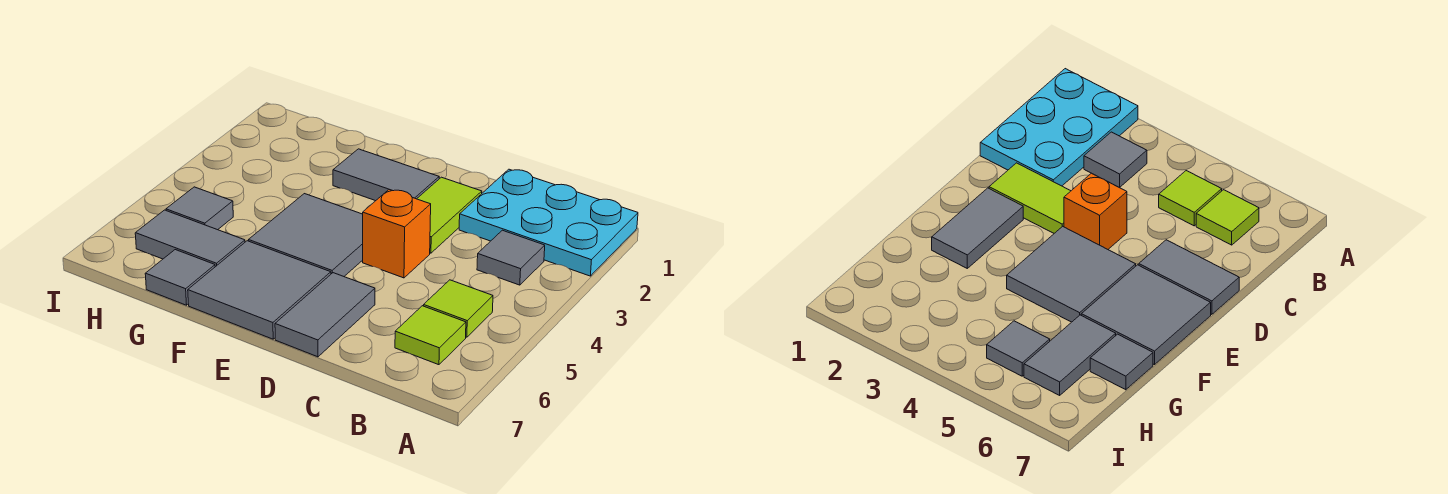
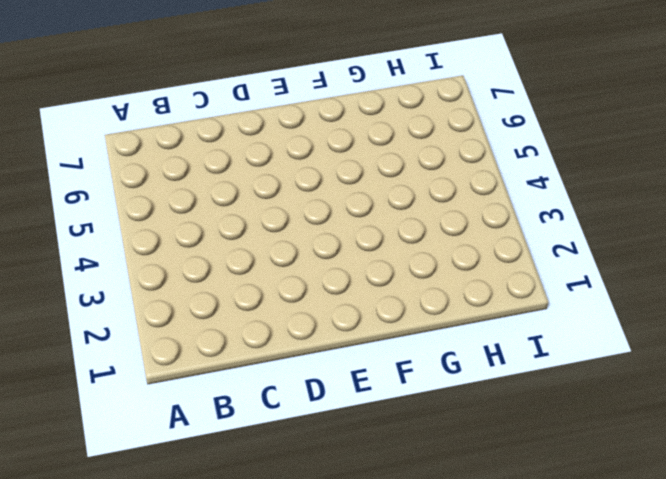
none -> cyan 2x3 plate [459,169,638,276]
none -> grey 1x1 tile [477,230,545,285]
none -> lime 1x1 tile [424,280,493,337]

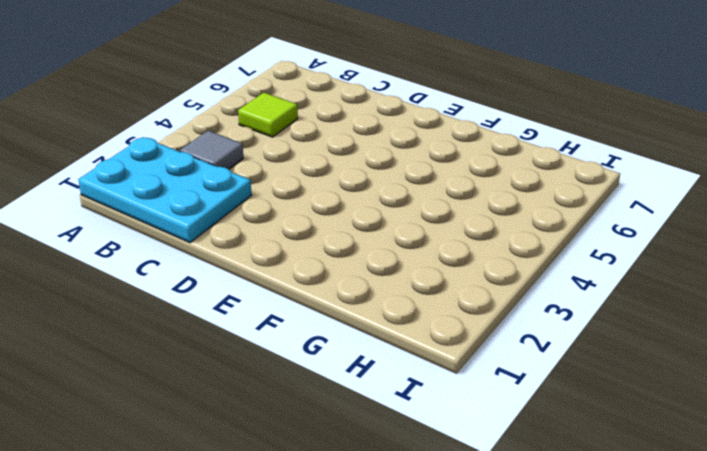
none -> lime 1x1 tile [395,306,466,365]
none -> lime 1x2 tile [417,177,482,253]
none -> orange 1x1 brick [363,190,431,278]

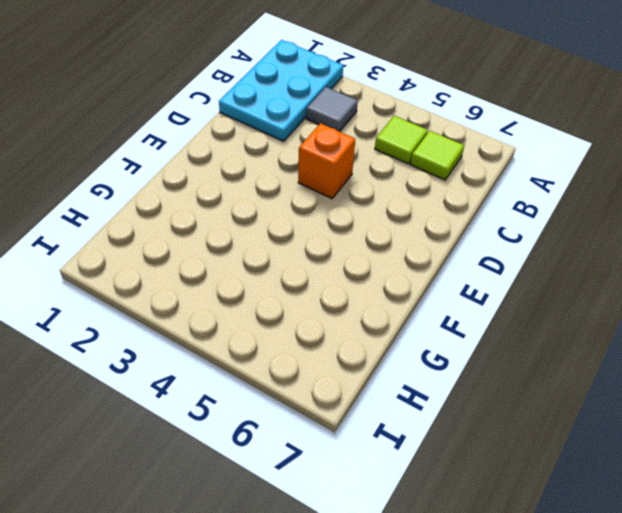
none -> lime 1x2 tile [417,177,482,253]
none -> grey 1x2 tile [275,273,375,357]
none -> grey 1x2 tile [333,149,439,201]

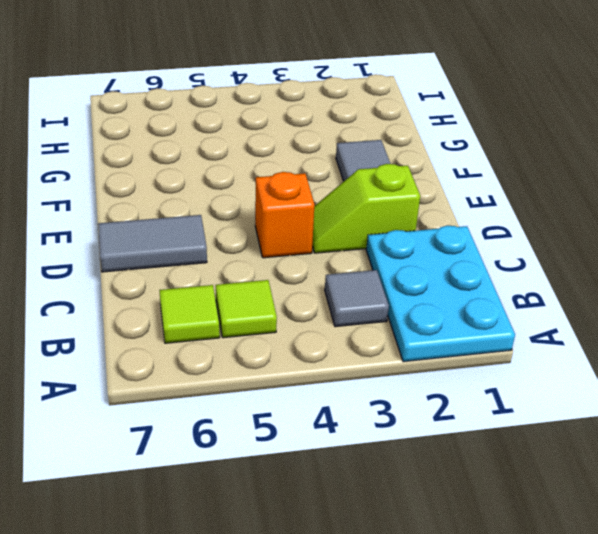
lime 1x2 slope [312,164,420,253] -> lime 1x2 tile [417,177,482,253]
none -> grey 2x2 tile [249,194,363,276]
none -> grey 2x2 tile [188,241,331,339]
none -> grey 1x2 tile [135,210,245,267]

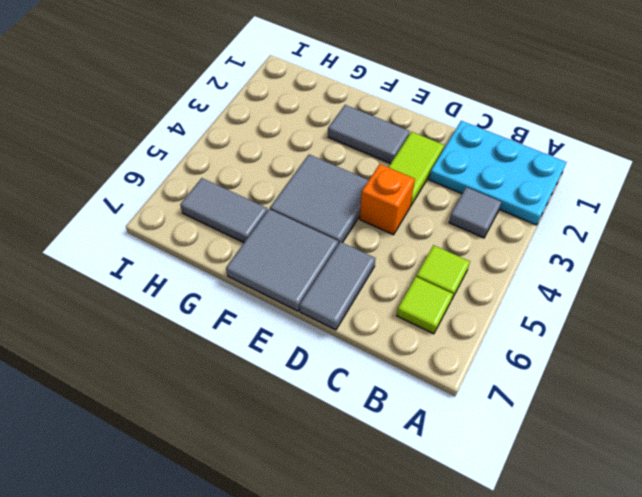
none -> grey 1x1 tile [145,250,215,305]
none -> grey 1x1 tile [166,187,233,230]

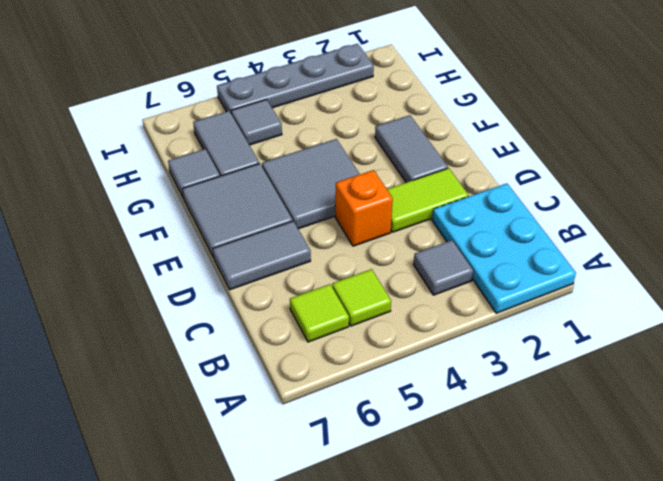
grey 1x4 plate [217,44,374,113] -> none

